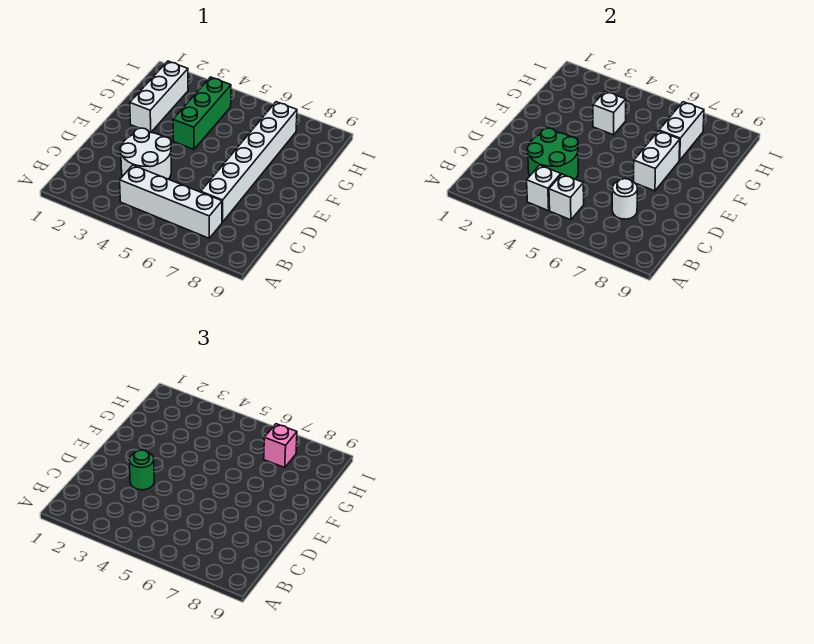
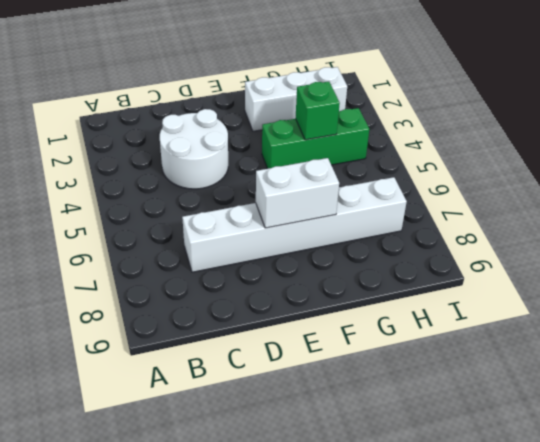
green 1x1 brick [295,82,340,140] -> white 1x1 brick [593,91,626,135]
none -> white 1x4 brick [120,165,222,238]
none -> white 1x1 brick [527,165,561,211]
none -> white 1x1 brick [549,174,584,220]

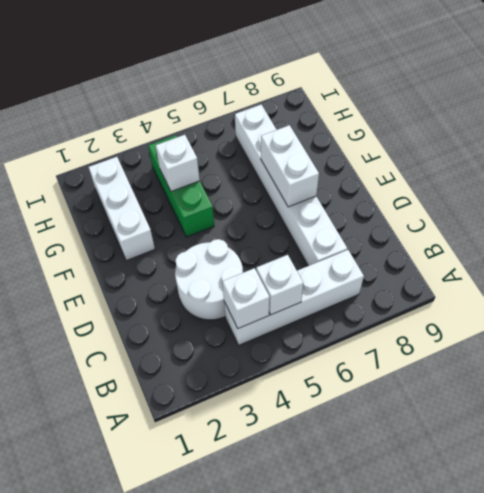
none -> green 2x2 round brick [527,128,578,179]
none -> white 1x1 round brick [612,179,637,219]
none -> white 1x2 brick [659,102,704,160]

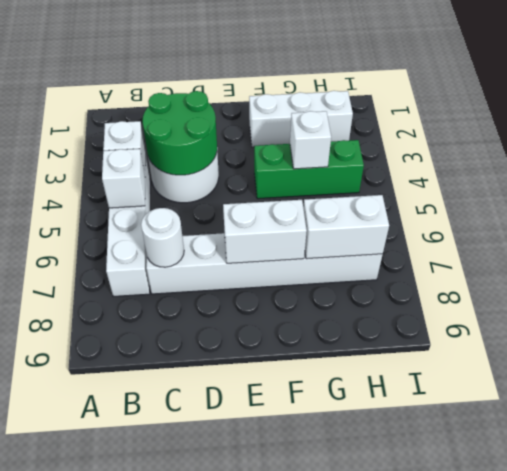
none -> green 1x1 round brick [129,450,154,490]
none -> pink 1x1 brick [264,424,297,467]

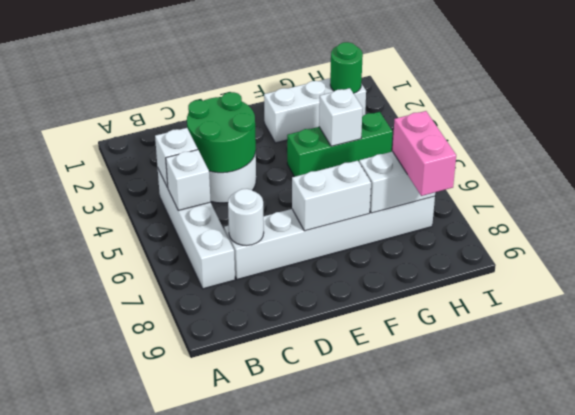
green 1x1 round brick [330,42,363,93] -> green 1x1 round brick moved to [129,450,154,490]
pink 1x2 brick [393,111,456,196] -> pink 1x1 brick [264,424,297,467]

